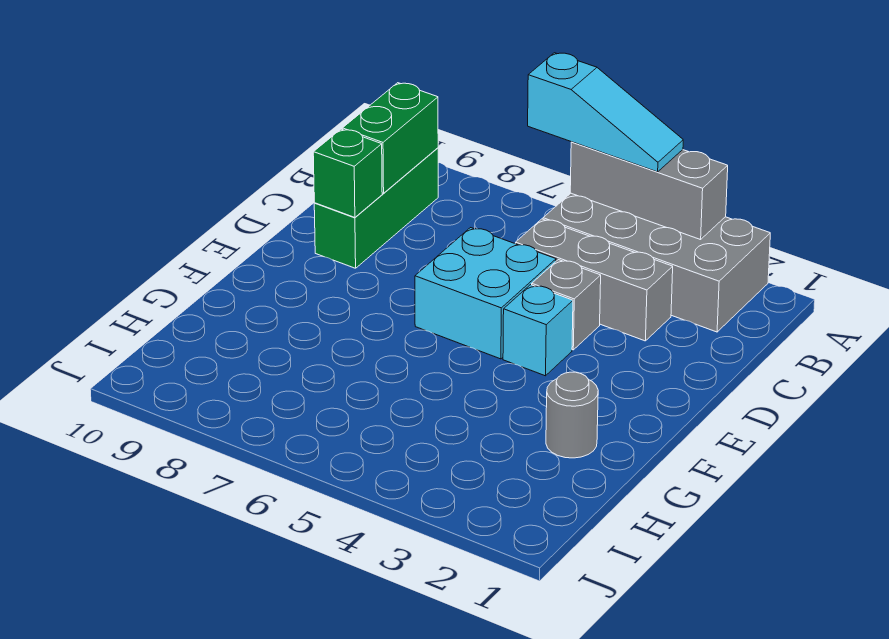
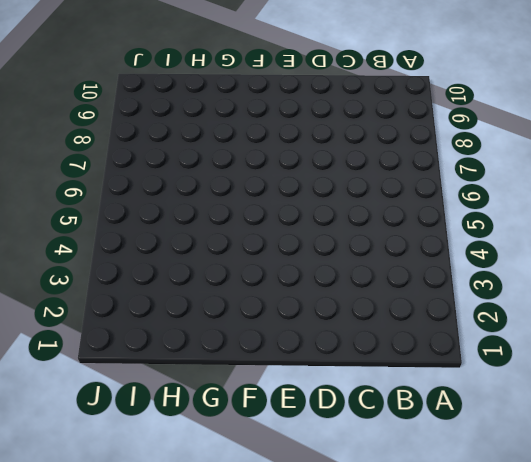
none -> grey 2x4 brick [543,193,770,332]
none -> green 1x3 brick [314,148,438,268]

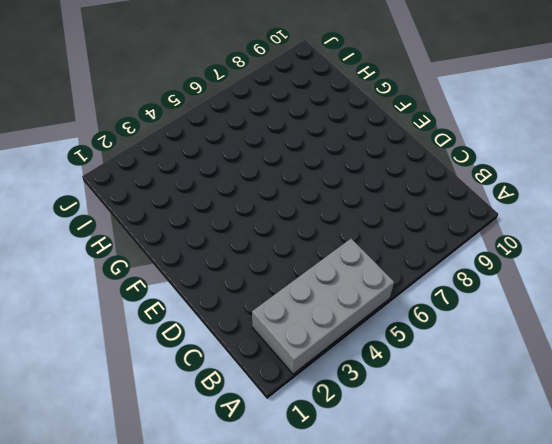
none -> green 1x3 brick [314,148,438,268]
none -> grey 1x3 brick [515,219,673,341]

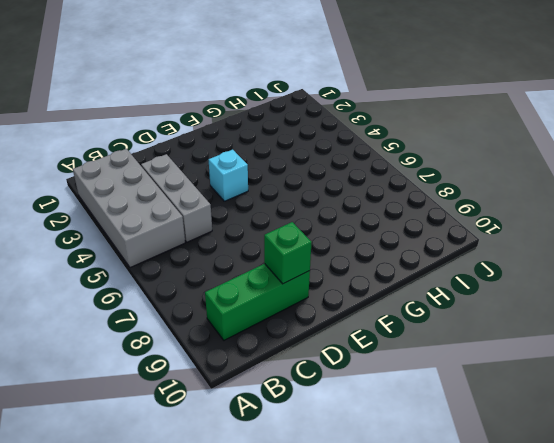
none -> grey 1x1 brick [532,260,601,350]
none -> cyan 2x2 brick [415,228,556,359]

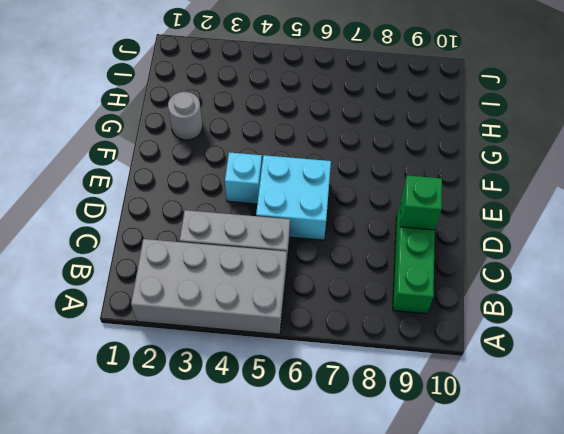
none -> grey 1x1 brick [532,260,601,350]
none -> grey 1x3 brick [570,142,728,240]

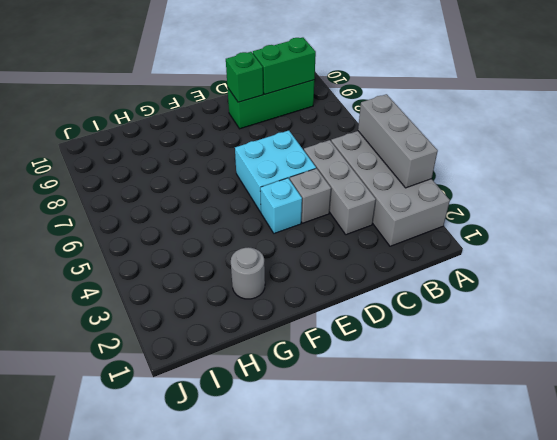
none -> cyan 1x3 slope [528,53,683,172]

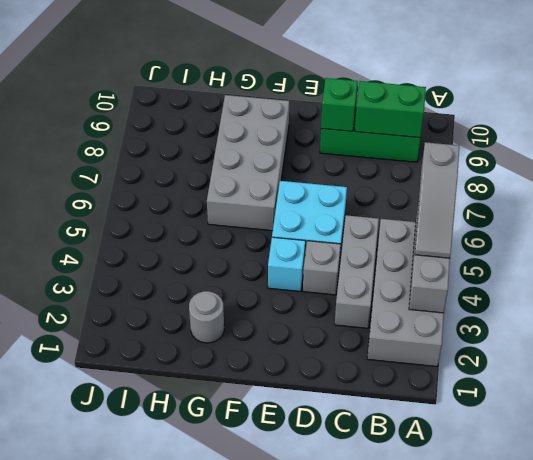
grey 1x3 slope [415,142,459,258] -> cyan 1x3 slope [528,53,683,172]
grey 2x4 brick [207,95,289,231] -> none

